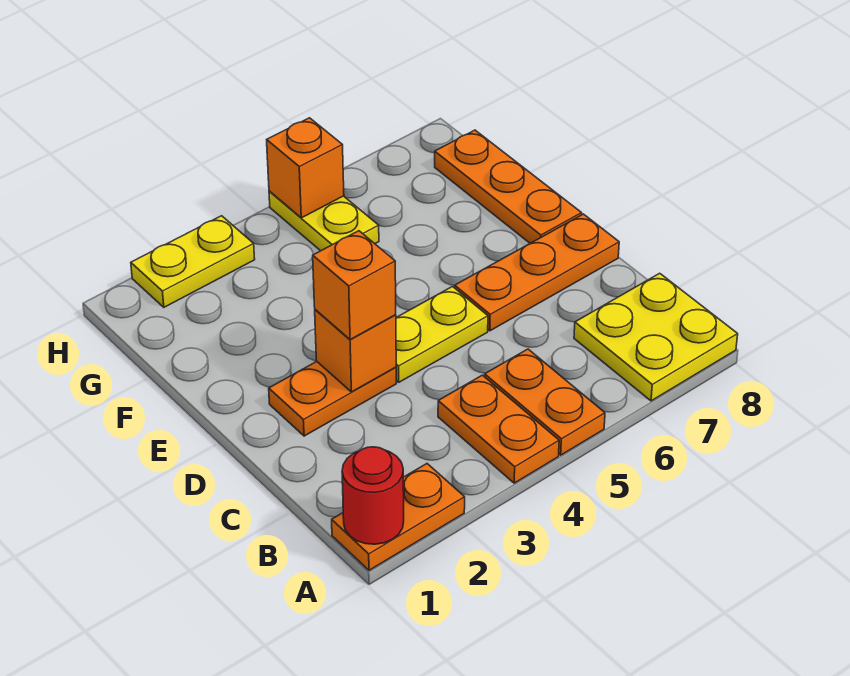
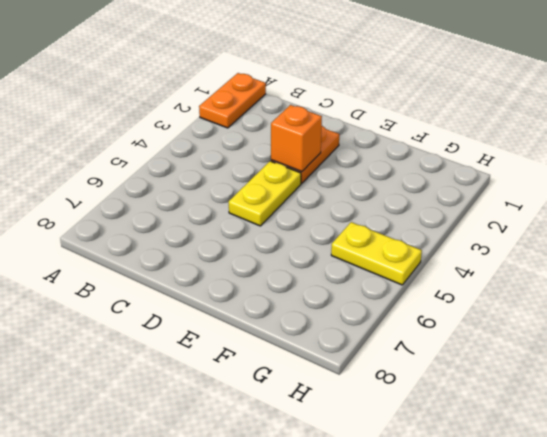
none -> orange 1x2 plate [438,375,559,483]
none -> orange 1x2 plate [485,349,605,455]
none -> yellow 2x2 plate [574,273,738,401]

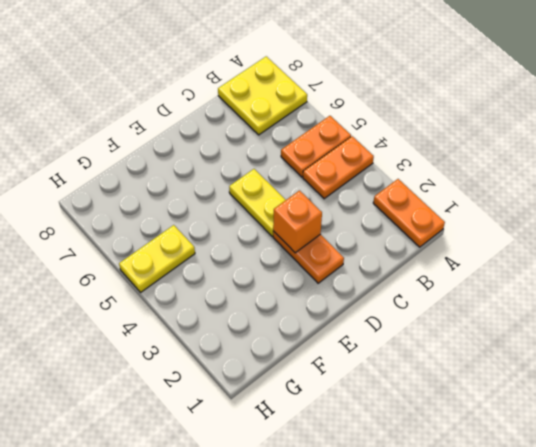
none -> orange 1x3 plate [455,214,619,331]
none -> orange 1x3 plate [435,130,582,243]
none -> yellow 1x2 plate [131,216,255,307]

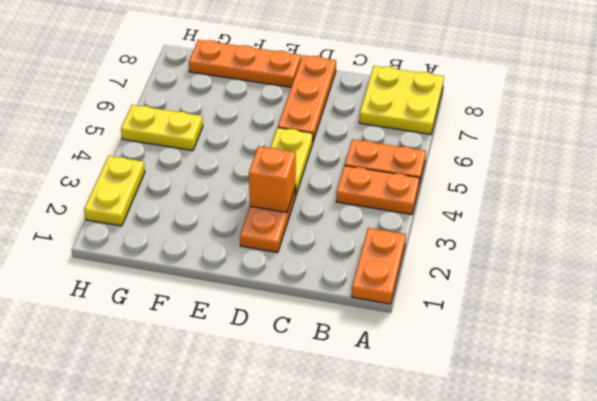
none -> red 1x1 round brick [342,447,404,544]
none -> orange 1x1 brick [267,118,344,218]
none -> orange 1x1 brick [313,231,396,340]

